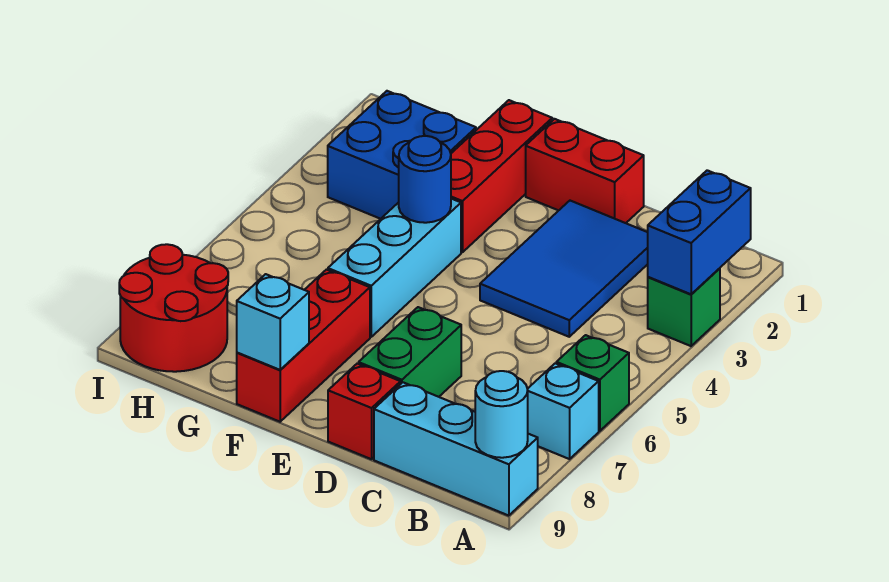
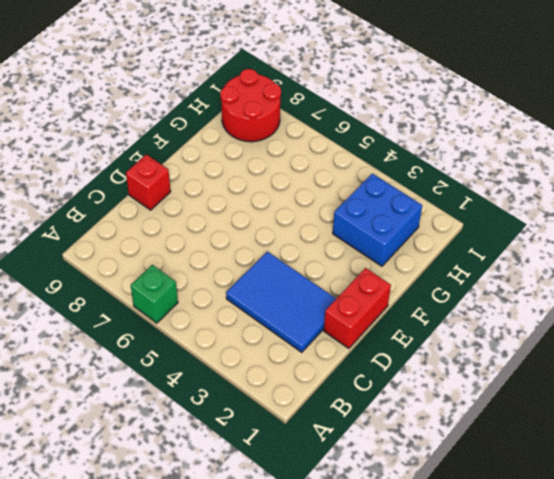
none -> green 1x1 brick [648,268,720,346]
none -> cyan 1x1 brick [528,363,599,459]
none -> cyan 1x3 brick [374,382,538,516]

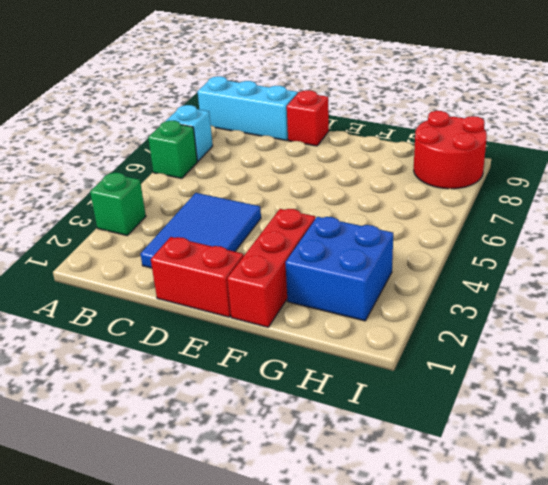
none -> green 1x2 brick [359,307,461,397]
none -> cyan 1x3 brick [328,199,461,337]
none -> red 1x3 brick [237,270,370,422]

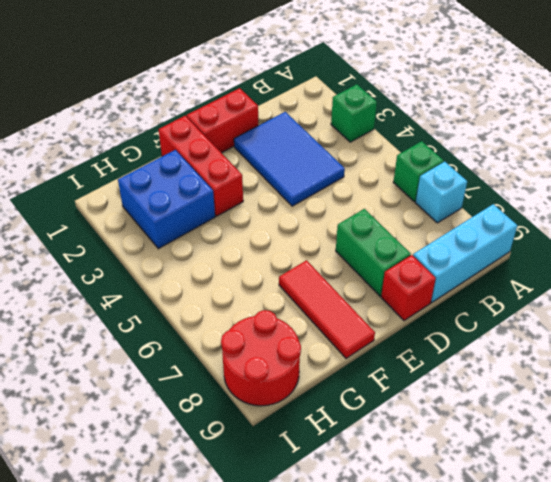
red 1x3 tile [279,260,375,358] -> red 1x3 brick [237,270,370,422]
none -> cyan 1x3 brick [328,199,461,337]
none -> blue 1x2 brick [648,170,751,294]
none -> cyan 1x1 round brick [475,371,528,458]

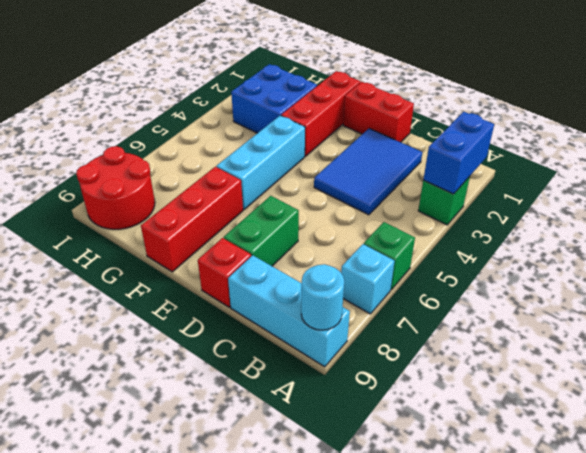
none -> blue 1x1 round brick [399,136,451,223]
none -> cyan 1x1 brick [237,274,309,370]

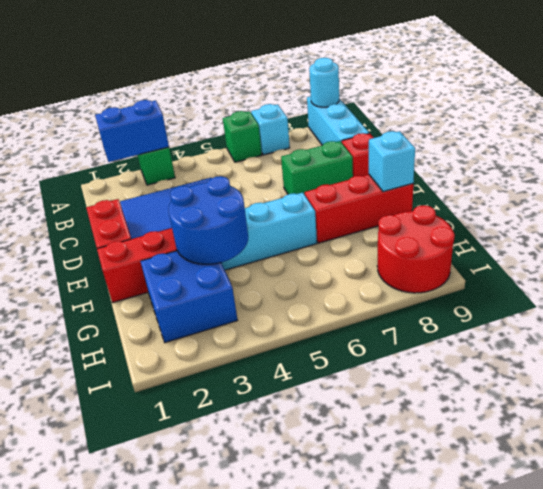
blue 2x2 round brick [169,176,248,264] -> blue 1x1 round brick [399,136,451,223]

